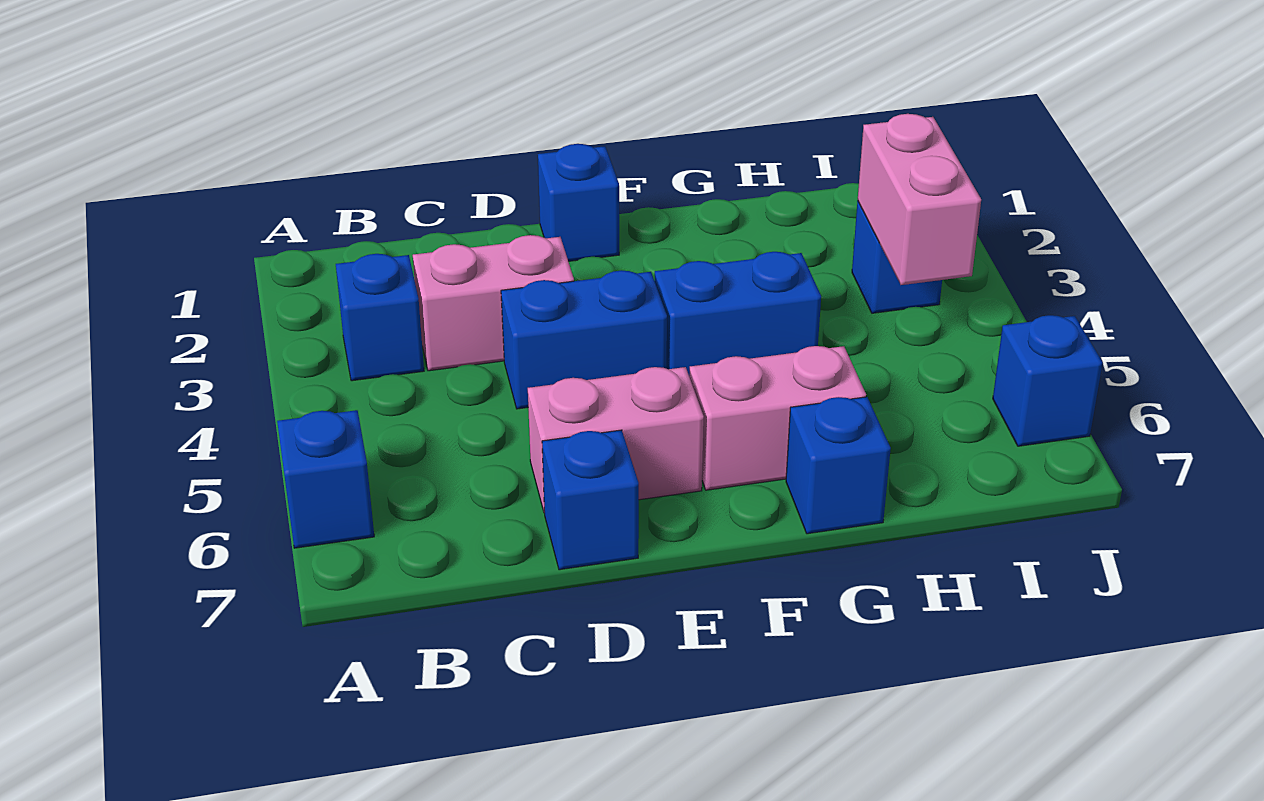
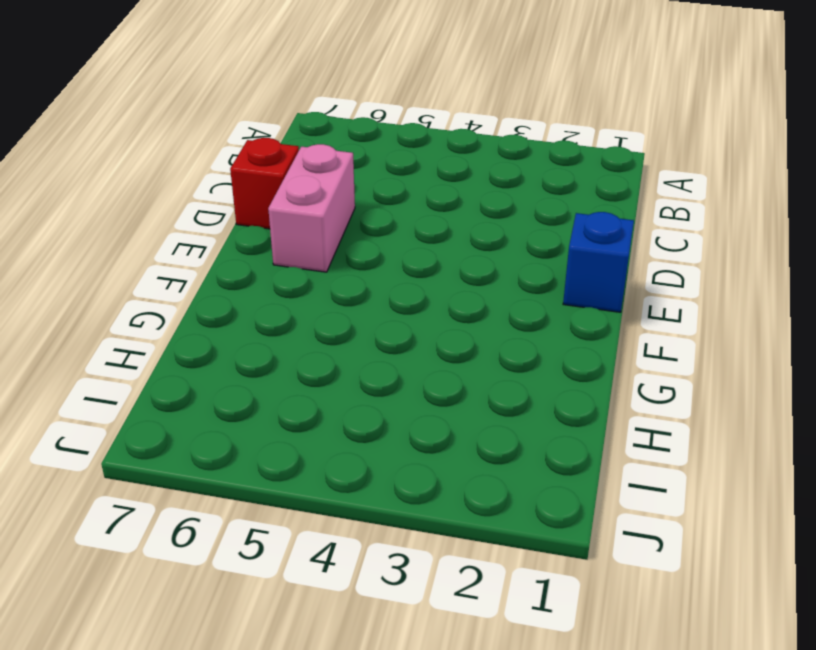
red 1x1 brick [230,138,299,229] -> blue 1x1 brick [542,430,639,570]
none -> blue 1x1 brick [277,410,374,548]
none -> blue 1x1 brick [336,254,424,381]
none -> pink 1x2 brick [413,235,574,371]

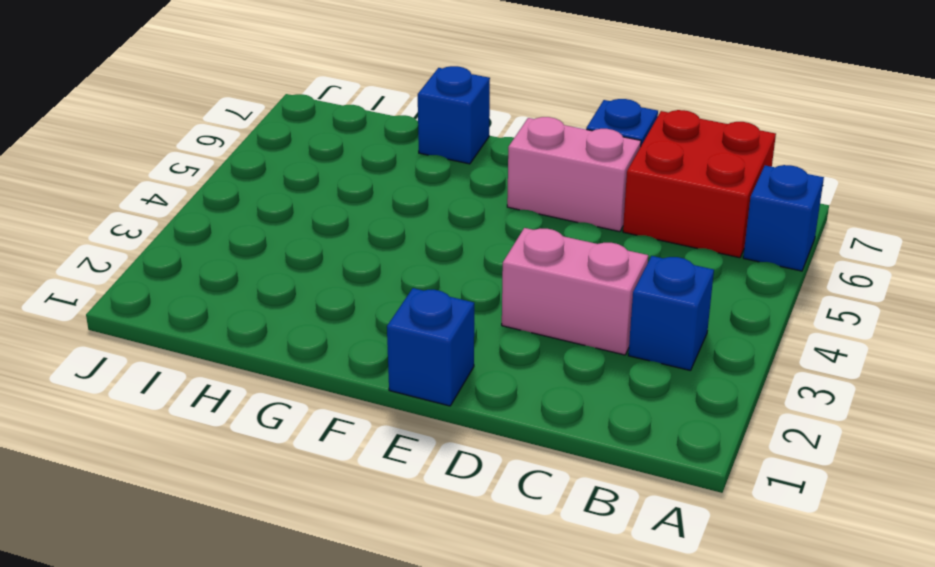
red 2x2 brick [623,110,776,258] -> none
none -> blue 1x2 brick [501,270,667,409]
none -> blue 1x2 brick [655,252,821,374]
none -> pink 1x2 brick [689,346,866,490]

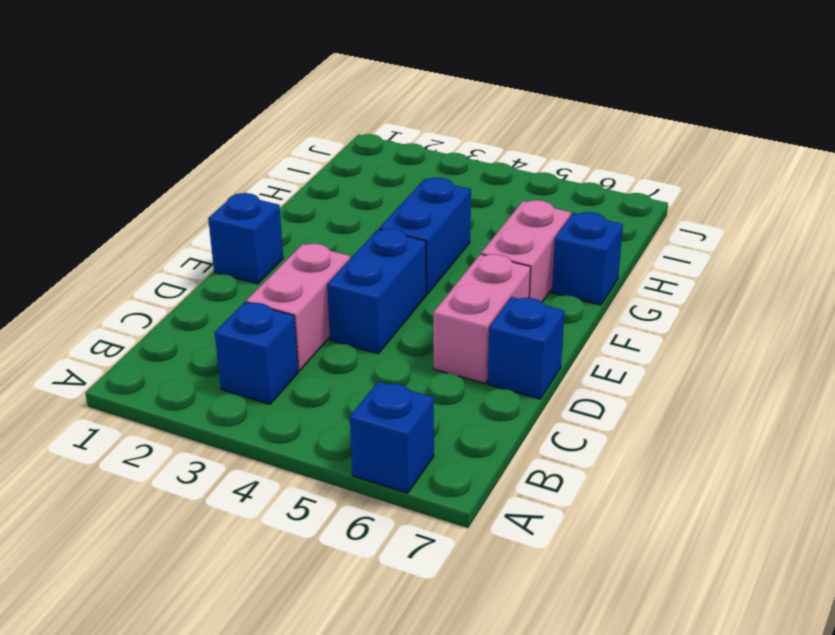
none -> blue 1x1 brick [852,201,942,313]
none -> blue 1x1 brick [993,315,1103,446]
none -> pink 1x2 brick [858,114,981,285]

